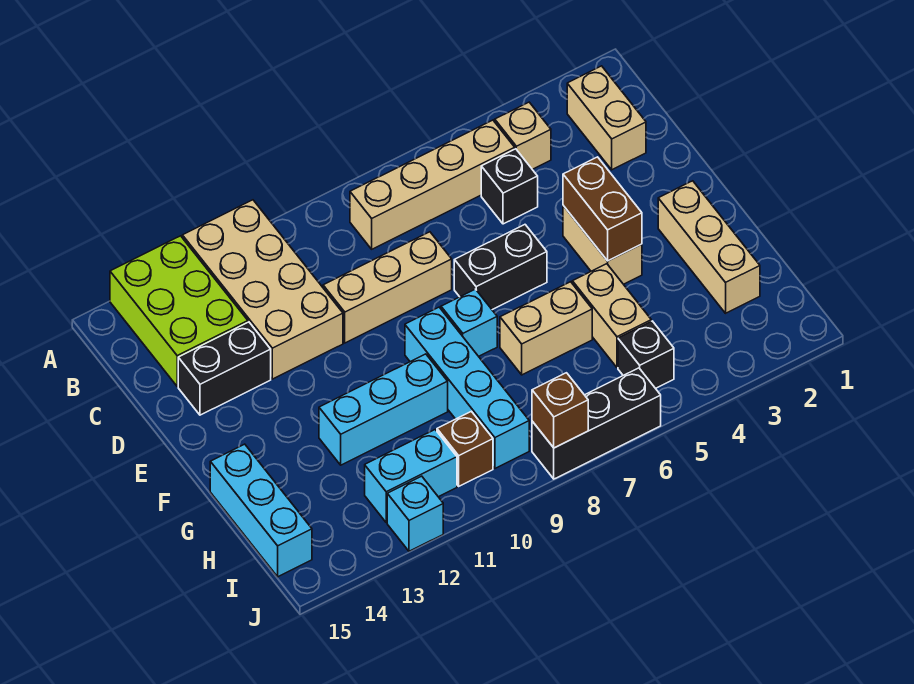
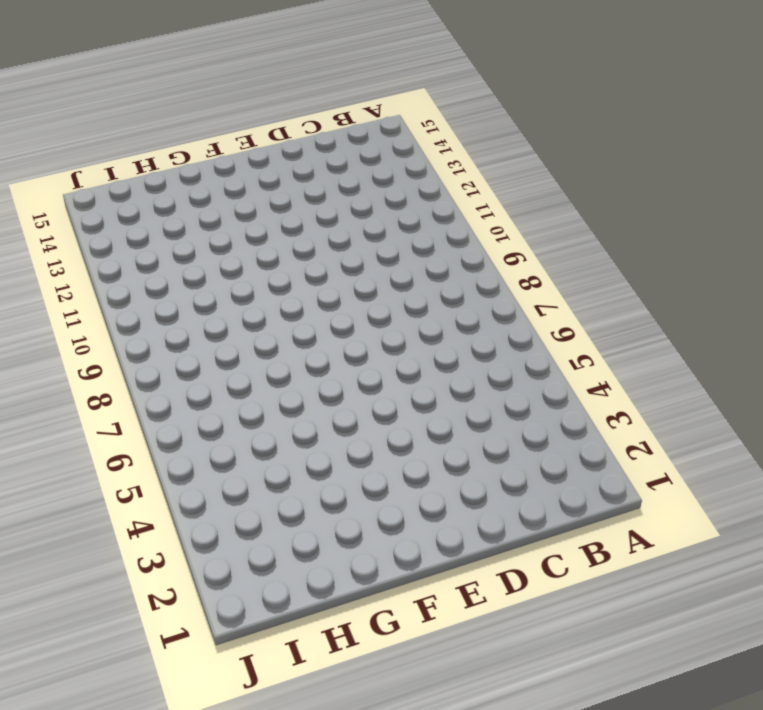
none -> tan 2x4 brick [182,200,343,379]
none -> lime 2x3 brick [110,236,248,386]
none -> tan 1x2 brick [567,66,646,170]

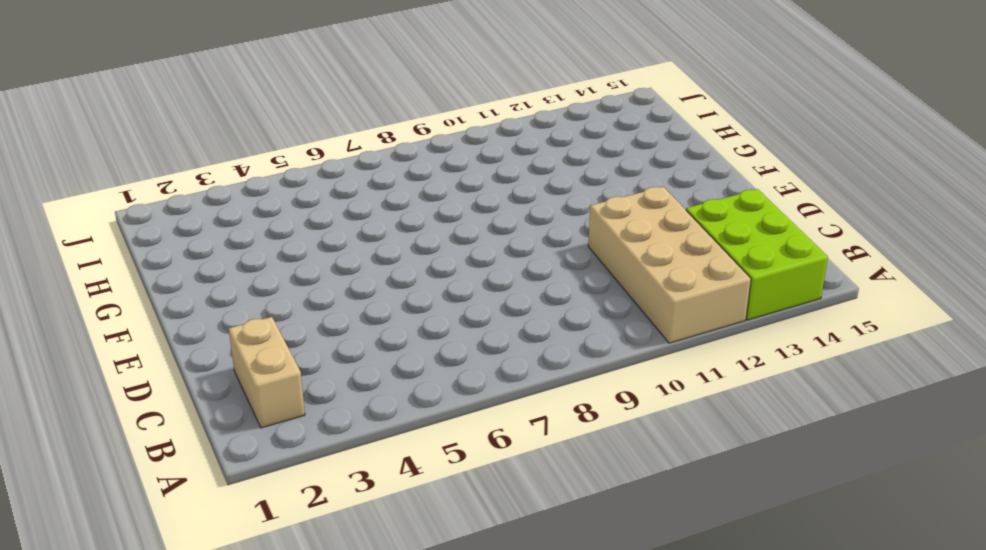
none -> tan 1x1 brick [495,102,551,169]
none -> tan 1x4 brick [350,120,515,249]
none -> black 1x1 brick [481,149,538,224]

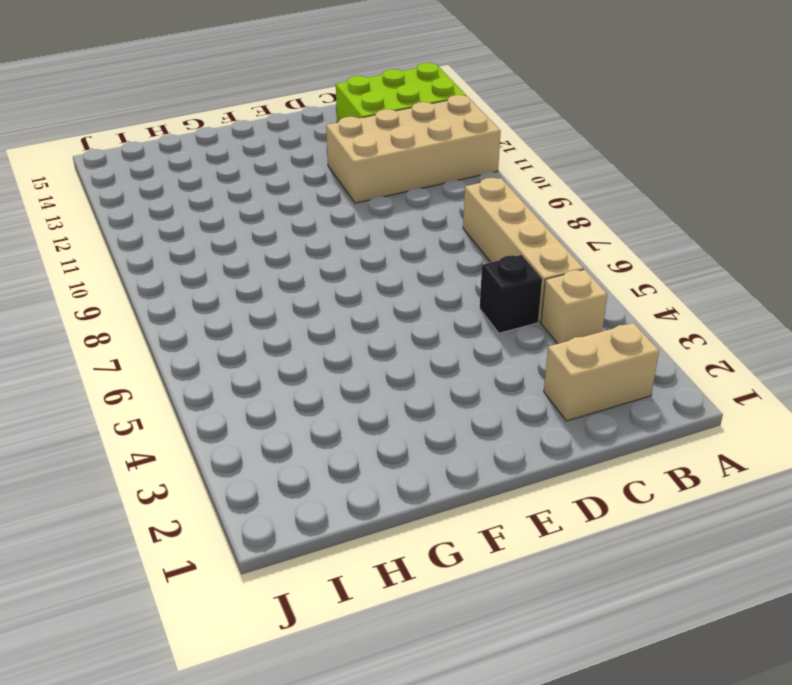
none -> tan 1x3 brick [323,232,452,343]
none -> black 1x2 brick [178,322,271,415]
none -> tan 1x2 brick [563,206,642,284]

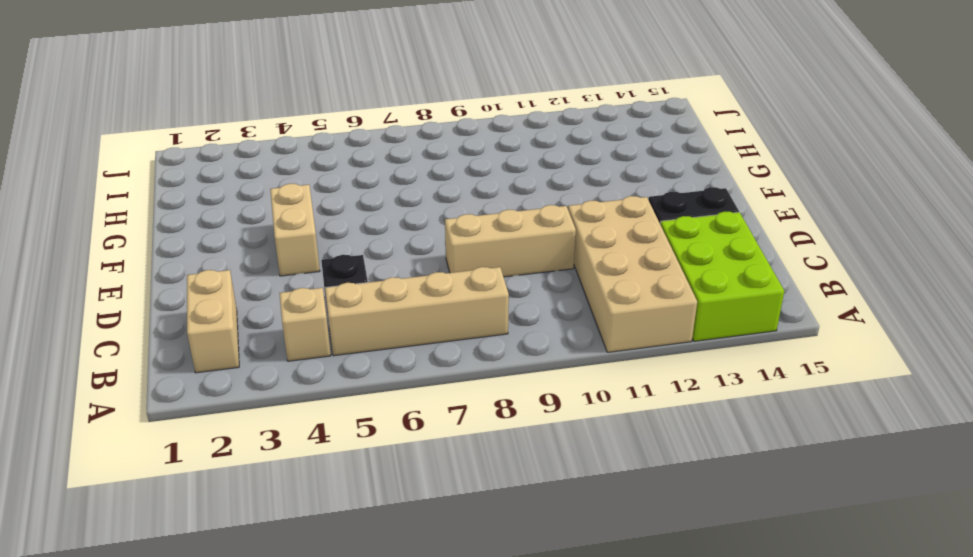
none -> black 1x2 brick [454,225,547,310]
none -> tan 1x3 brick [658,181,760,313]
none -> cyan 1x1 brick [441,289,497,356]

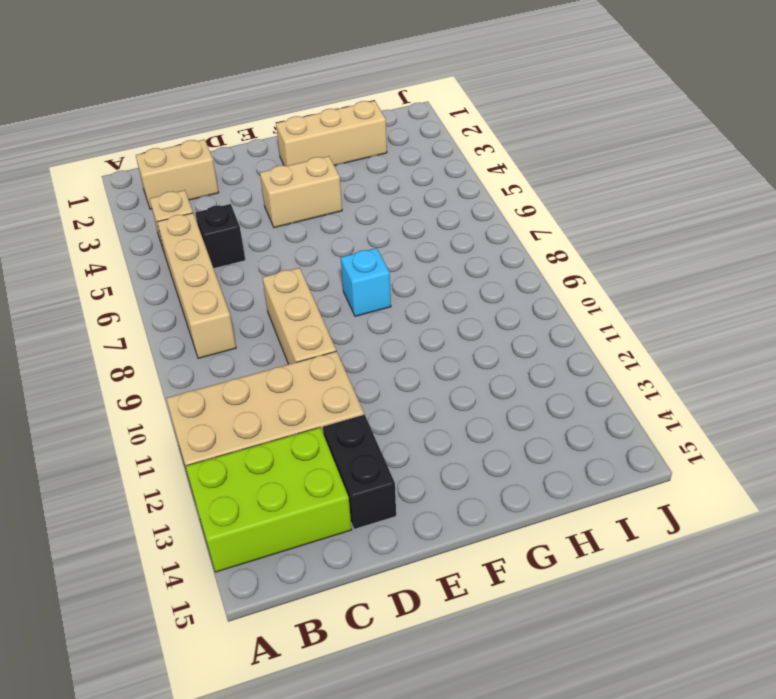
none -> black 1x2 brick [454,225,547,310]
none -> cyan 1x4 brick [405,307,529,468]
none -> tan 1x2 brick [572,264,651,367]

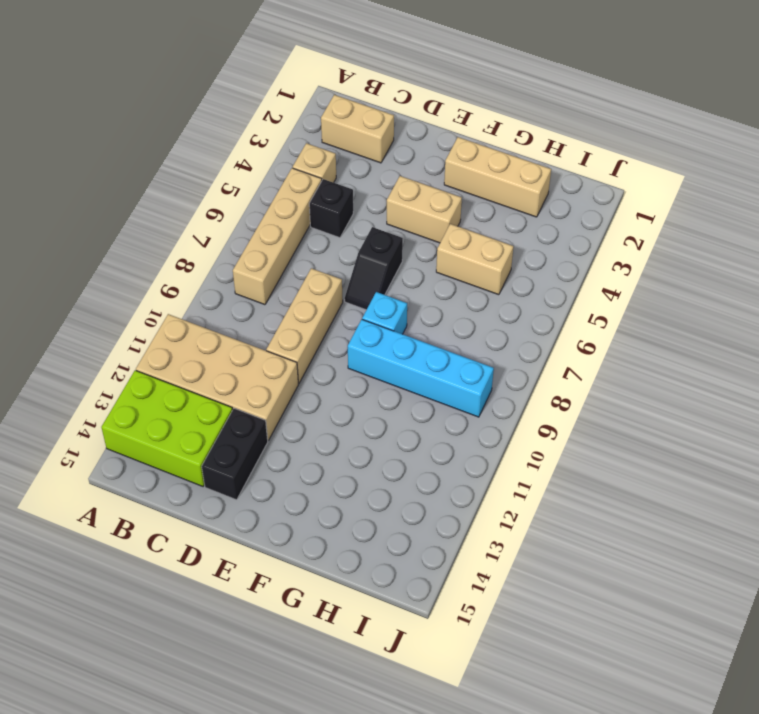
black 1x2 slope [345,227,403,310] -> black 1x2 brick [454,225,547,310]
none -> tan 1x2 brick [500,282,592,375]
none -> cyan 1x3 brick [319,354,448,465]
none -> cyan 1x3 brick [210,444,312,577]

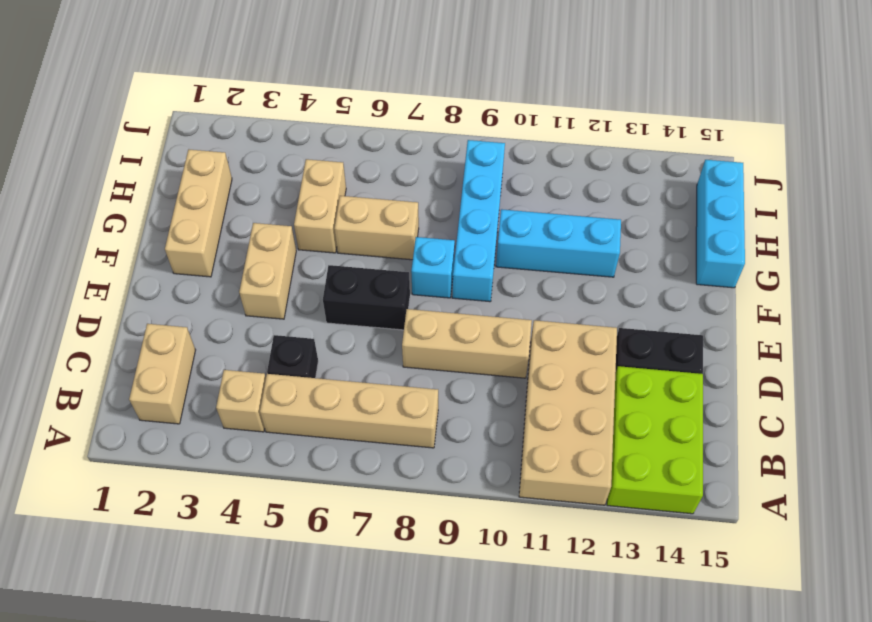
none -> black 1x1 brick [618,321,674,388]
none -> brown 1x1 brick [437,411,493,486]
none -> cyan 1x2 brick [365,430,457,523]

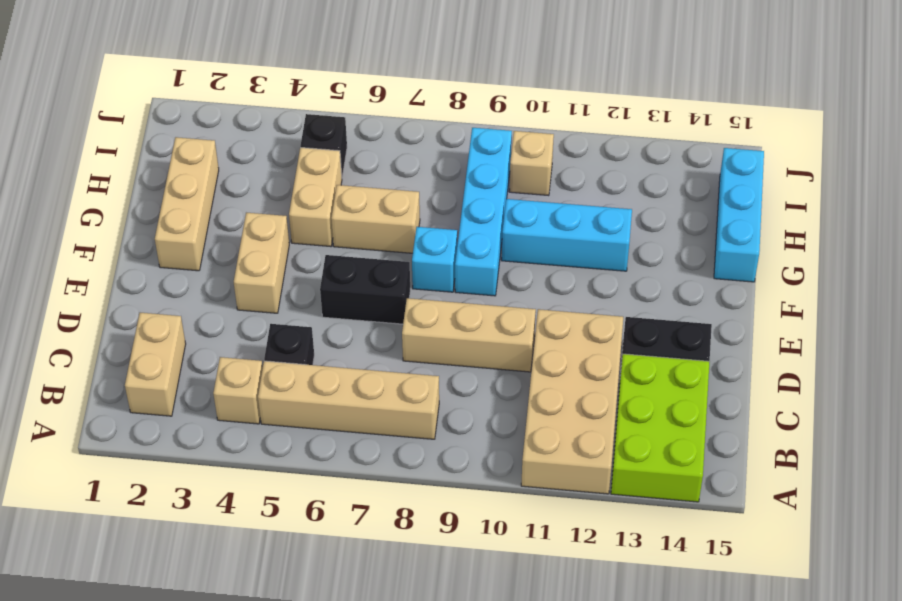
tan 1x1 brick [509,131,554,196] -> brown 1x1 brick [437,411,493,486]
none -> cyan 1x2 brick [365,430,457,523]
none -> black 1x3 brick [532,368,661,479]
none -> cyan 1x1 brick [387,476,443,551]

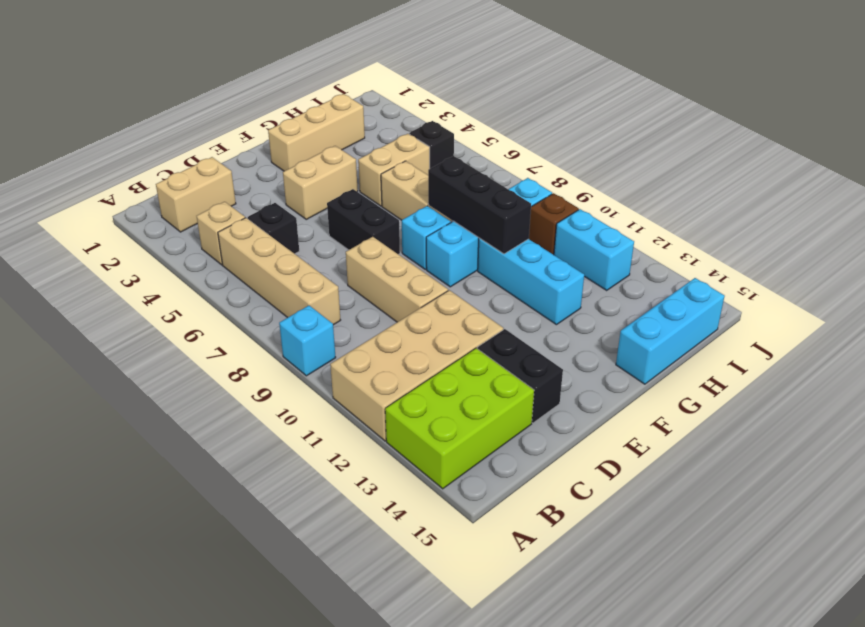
cyan 1x1 brick [279,305,336,376] -> cyan 1x1 brick moved to [387,476,443,551]
black 1x3 brick [428,156,531,254] -> black 1x3 brick moved to [532,368,661,479]
none -> brown 1x2 brick [563,157,642,261]
none -> brown 1x1 brick [532,373,588,448]

